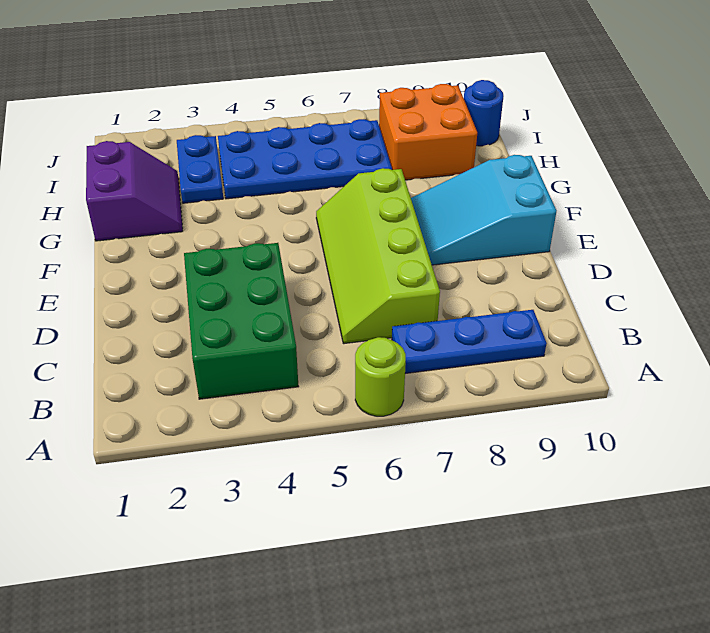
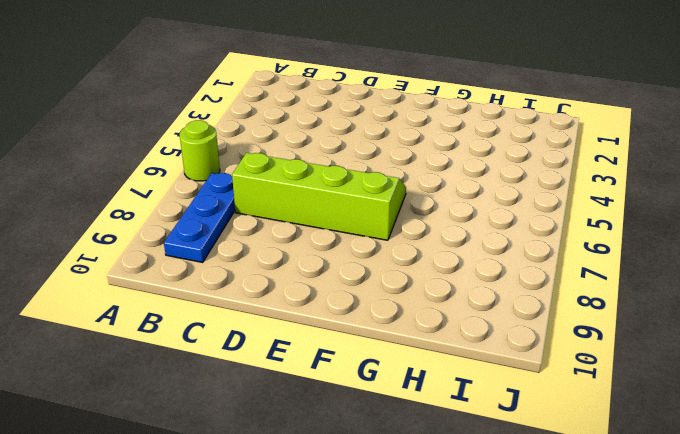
none -> green 2x3 brick [184,243,299,399]
none -> cyan 2x3 slope [411,155,556,265]

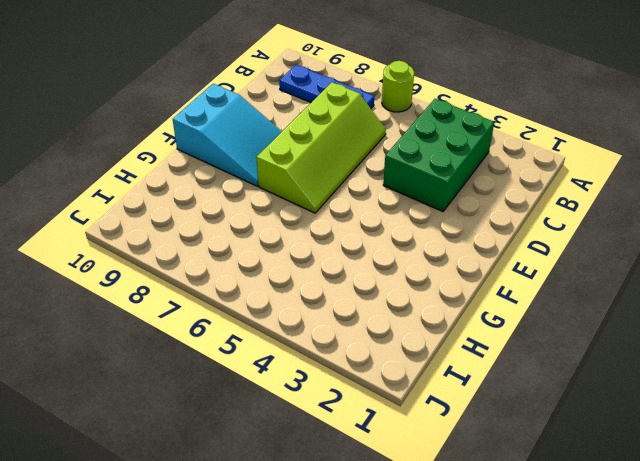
none -> purple 2x2 slope [86,141,183,241]
none -> blue 1x2 plate [177,135,223,203]

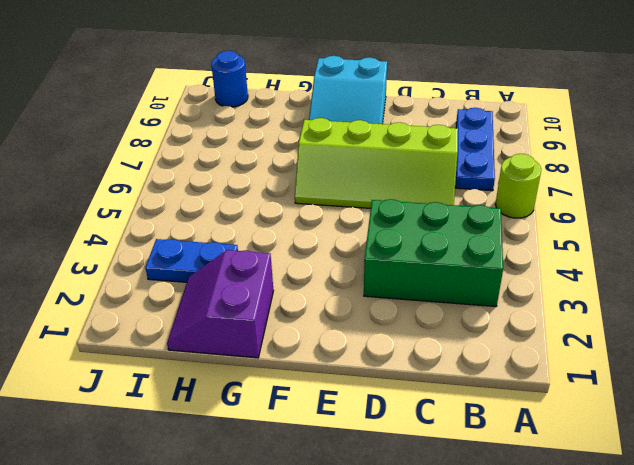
purple 2x2 slope [167,250,274,358] -> purple 2x2 slope turned to [86,141,183,241]
none -> blue 2x4 plate [218,119,392,199]
none -> orange 2x2 brick [379,84,477,180]

